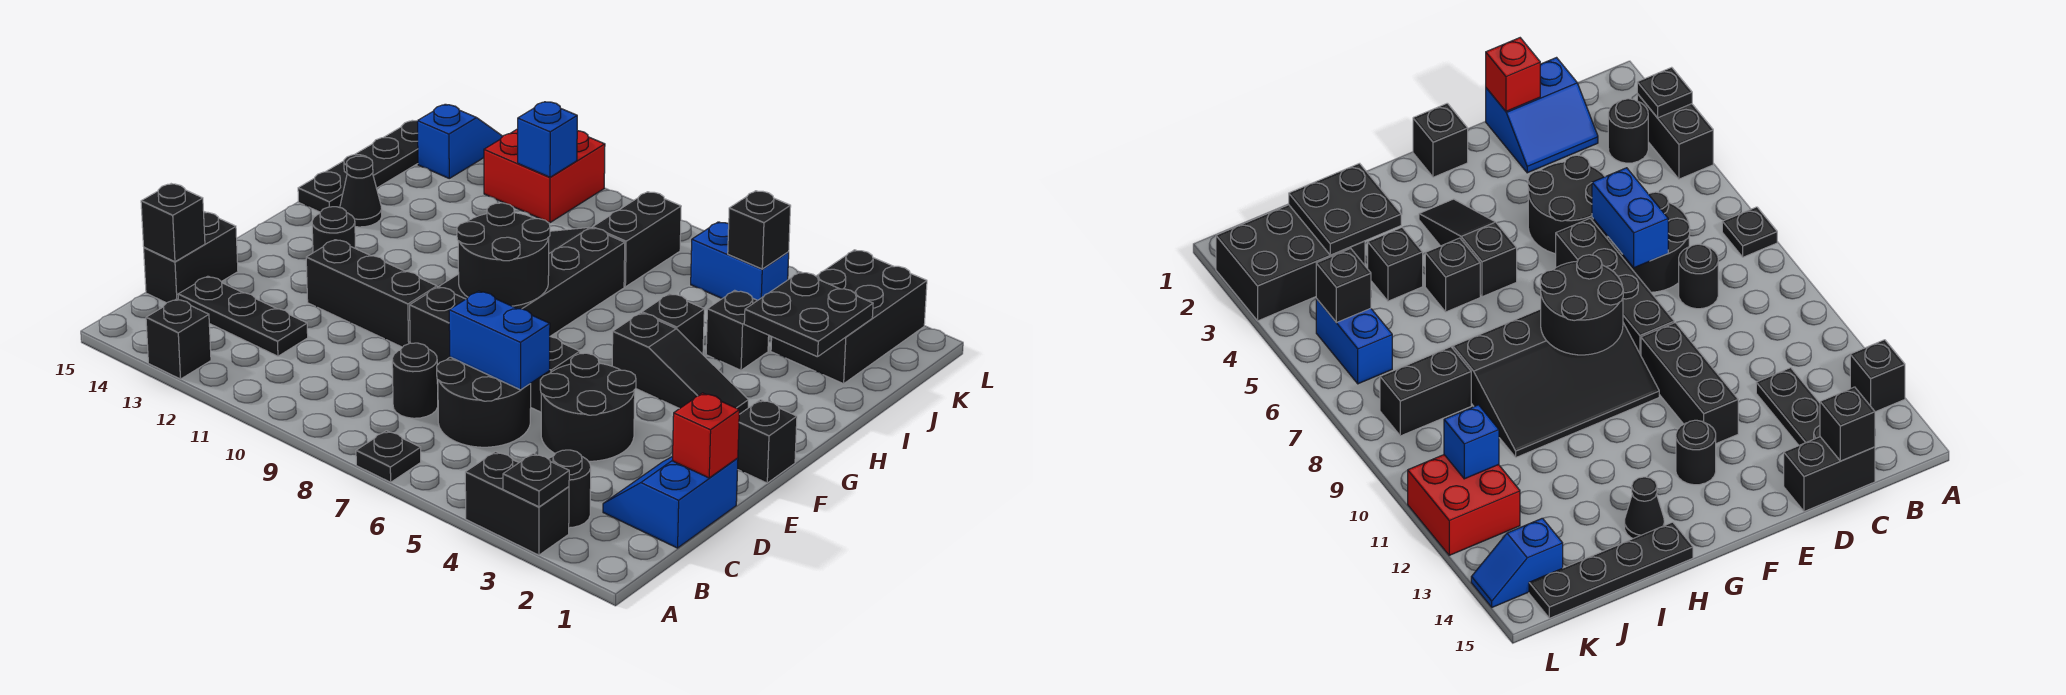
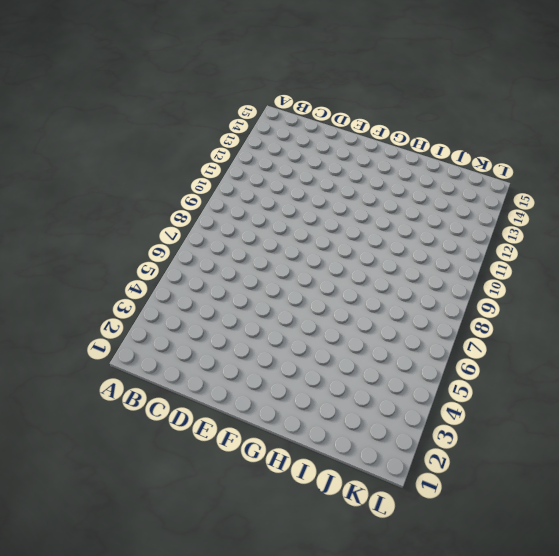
none -> black 1x2 brick [465,452,569,555]
none -> black 1x1 plate [356,431,421,482]
none -> black 1x1 brick [146,299,211,379]
none -> black 1x1 round brick [549,450,591,528]

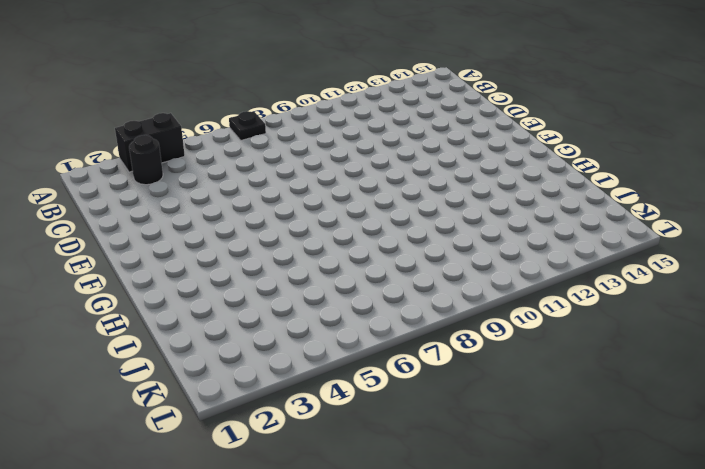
none -> black 1x1 brick [146,299,211,379]
none -> blue 2x2 slope [603,456,738,548]
none -> black 2x2 round brick [437,357,531,447]
none -> black 1x1 round brick [392,343,438,418]

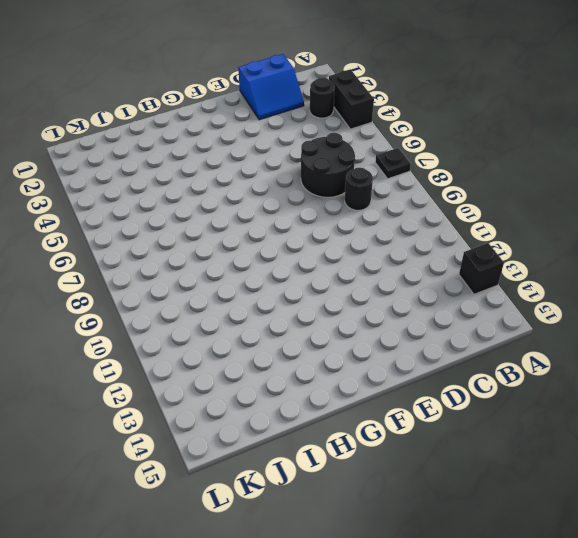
none -> black 1x3 plate [178,276,308,356]
none -> black 1x2 brick [144,212,238,303]
none -> black 2x2 round brick [540,353,636,461]
none -> black 1x4 brick [410,287,580,412]

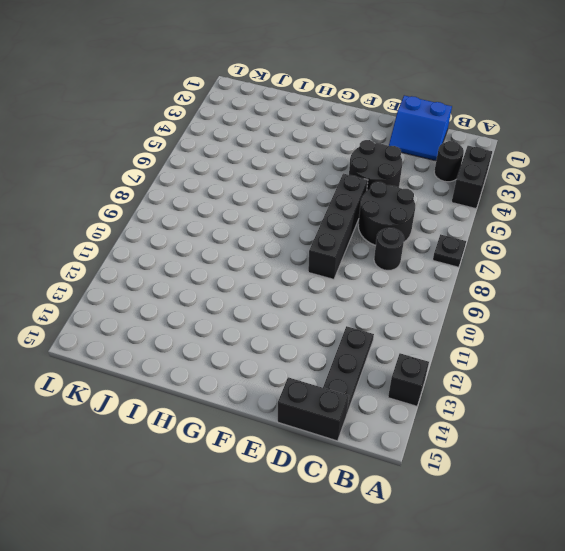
none -> black 1x3 brick [306,240,437,347]
none -> black 1x1 brick [738,400,797,483]
none -> black 3x4 slope [439,227,625,336]
none -> black 1x1 round brick [312,207,356,253]

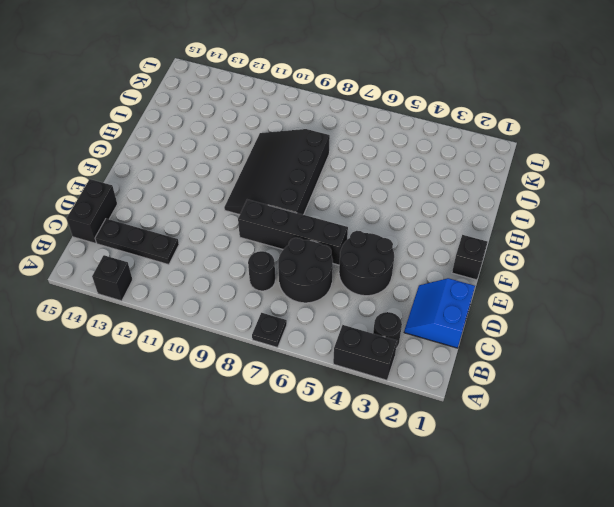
none -> black 1x3 brick [306,240,437,347]
none -> black 1x1 round brick [312,207,356,253]
none -> black 1x3 slope [612,313,748,414]
none -> black 1x1 brick [642,294,704,354]

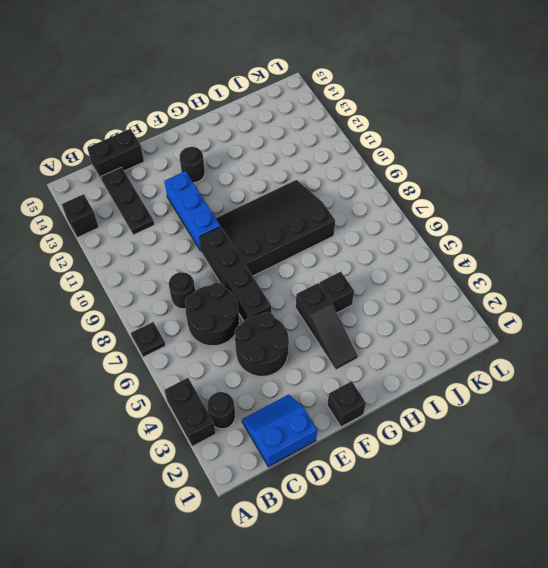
blue 1x3 brick [164,171,220,251] -> black 1x3 brick [306,240,437,347]
none -> black 1x1 cone [340,156,382,227]
none -> black 1x4 plate [298,121,418,212]
none -> black 1x1 brick [706,290,769,370]
none -> black 2x3 brick [771,250,927,384]

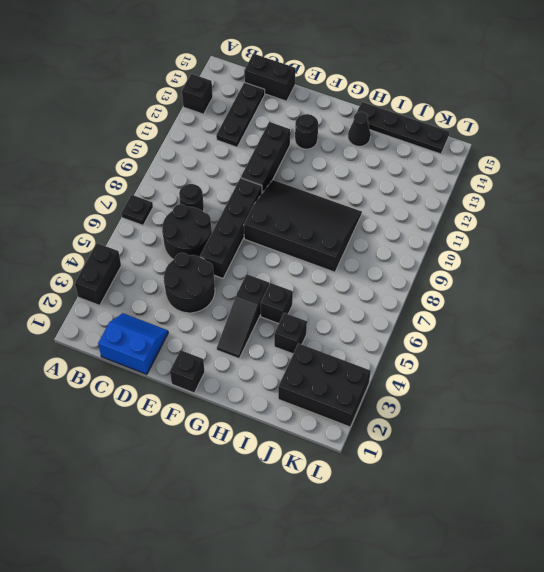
none -> black 1x1 round brick [549,450,591,528]
none -> black 1x2 brick [593,192,681,287]
none -> blue 1x2 brick [691,222,789,300]
none -> red 2x2 brick [484,129,605,223]

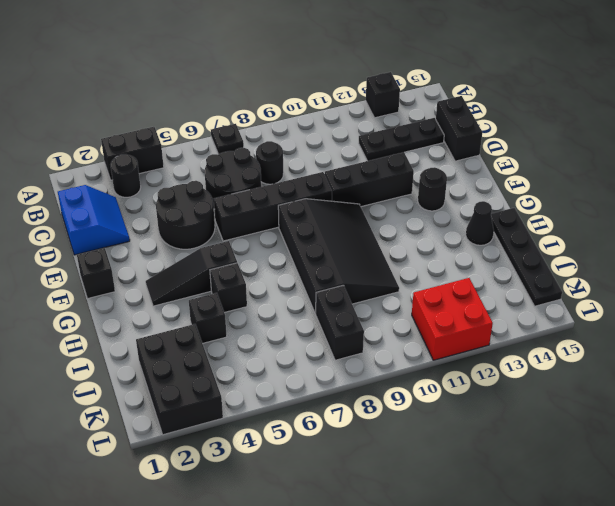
none -> blue 1x2 brick [691,222,789,300]
none -> blue 1x2 slope [417,104,503,178]
none -> black 1x1 plate [503,453,569,507]
none -> black 1x1 brick [141,184,205,262]

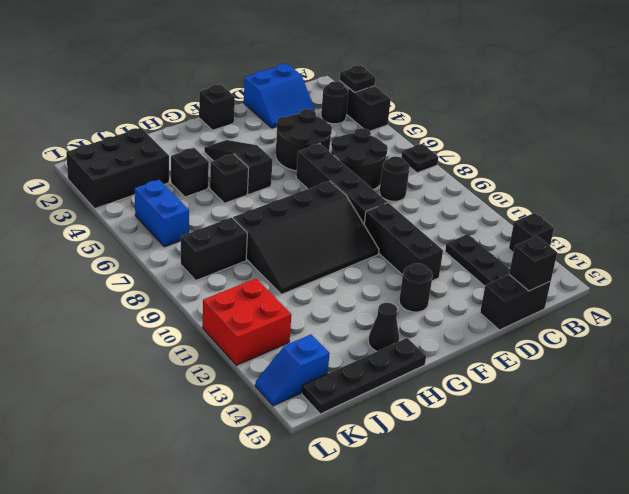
none -> red 1x1 brick [672,393,739,478]
none -> blue 1x2 brick [449,291,550,390]
none -> black 2x2 round brick [457,203,550,306]
none -> black 2x2 plate [744,272,873,357]

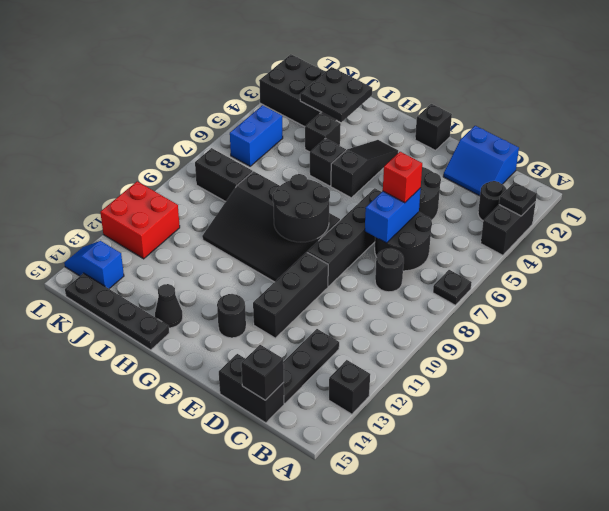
red 1x1 brick [383,152,422,203] -> red 1x1 brick moved to [672,393,739,478]
none -> black 1x1 brick [728,191,791,269]
none -> blue 1x1 brick [518,102,577,177]

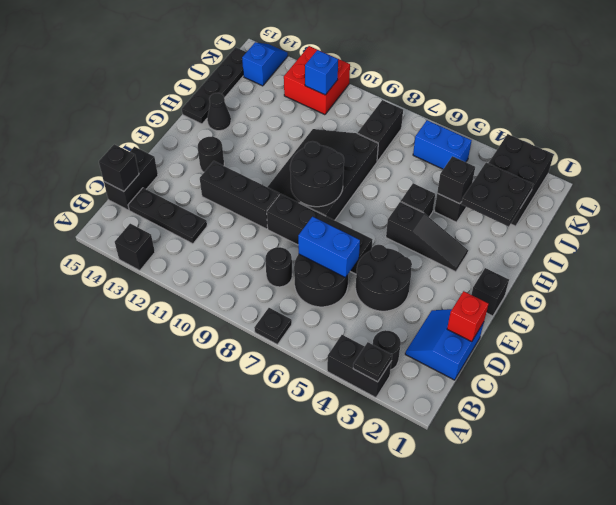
black 1x1 brick [437,156,475,204] -> black 1x1 brick moved to [728,191,791,269]

